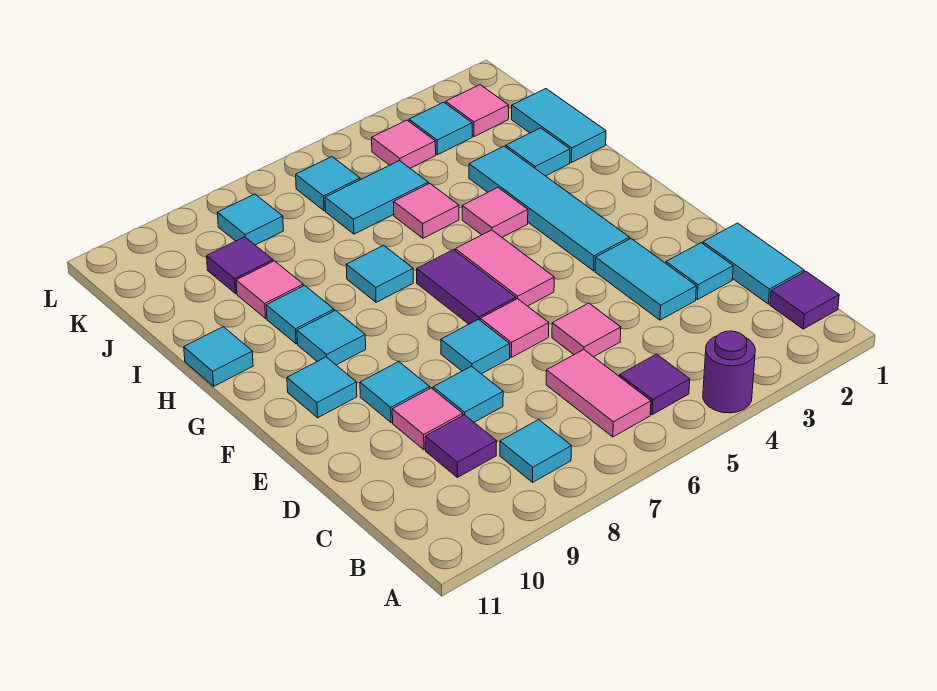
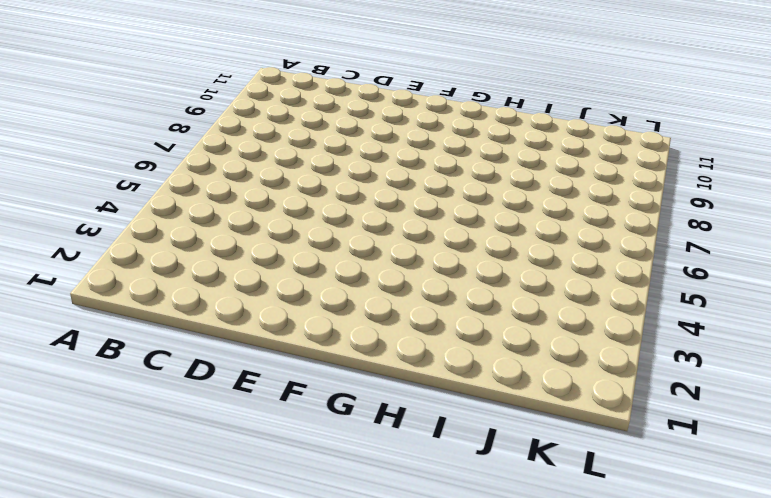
none -> purple 1x1 round brick [703,331,755,413]
none -> purple 1x1 tile [770,271,839,329]
none -> purple 1x1 tile [620,354,690,415]
none -> pink 1x2 tile [546,350,651,437]

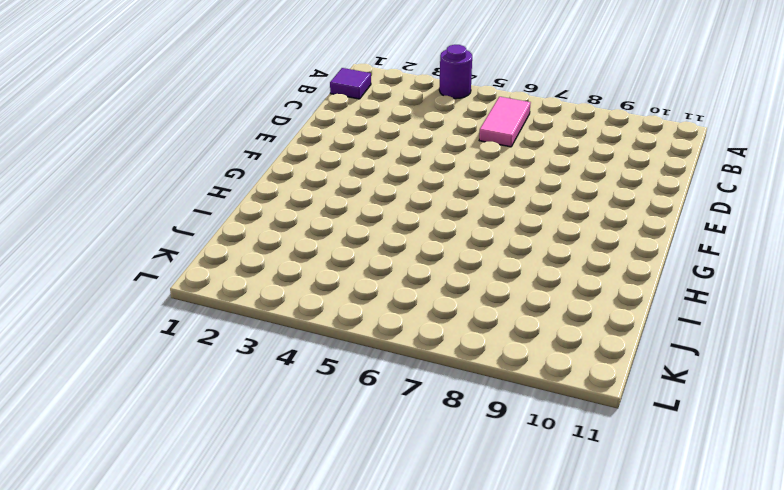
none -> purple 1x1 tile [620,354,690,415]
none -> cyan 1x1 tile [500,420,571,482]
none -> cyan 1x2 tile [703,223,804,304]
none -> purple 1x1 tile [425,415,497,477]

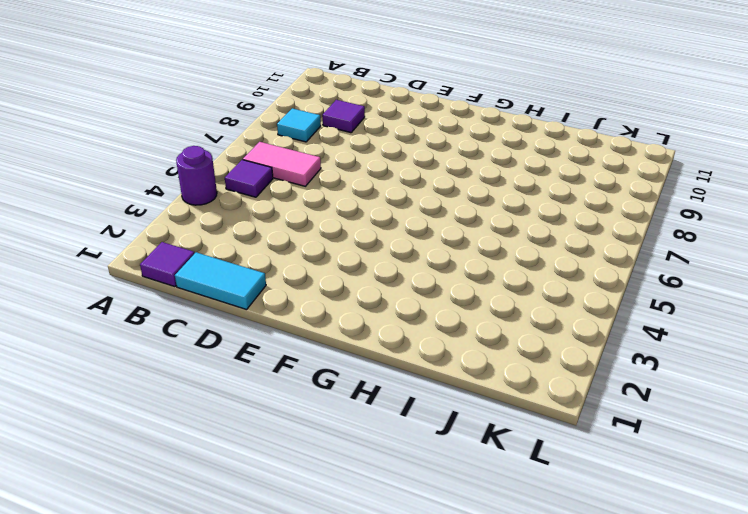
none -> cyan 1x1 tile [666,243,733,300]
none -> cyan 1x2 tile [595,239,696,320]
none -> pink 1x1 tile [552,303,621,357]
none -> cyan 1x1 tile [433,366,503,422]

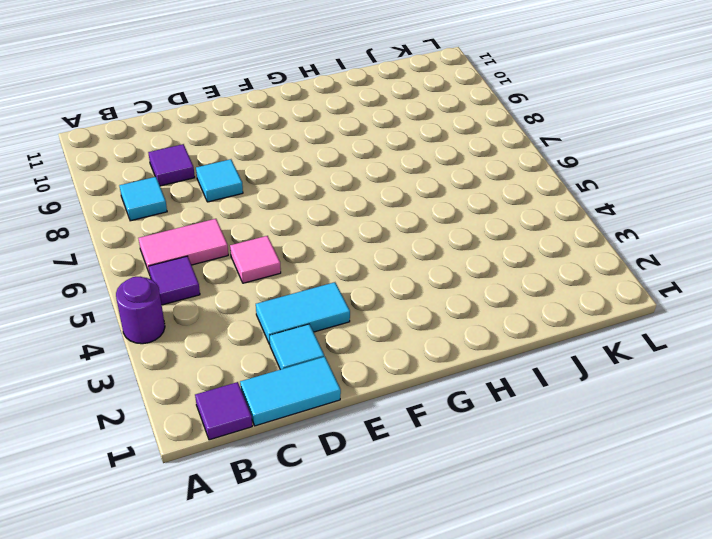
none -> pink 1x1 tile [392,388,463,450]
none -> pink 1x1 tile [480,299,549,357]
none -> cyan 1x1 tile [441,319,510,374]
none -> cyan 1x1 tile [360,362,430,423]

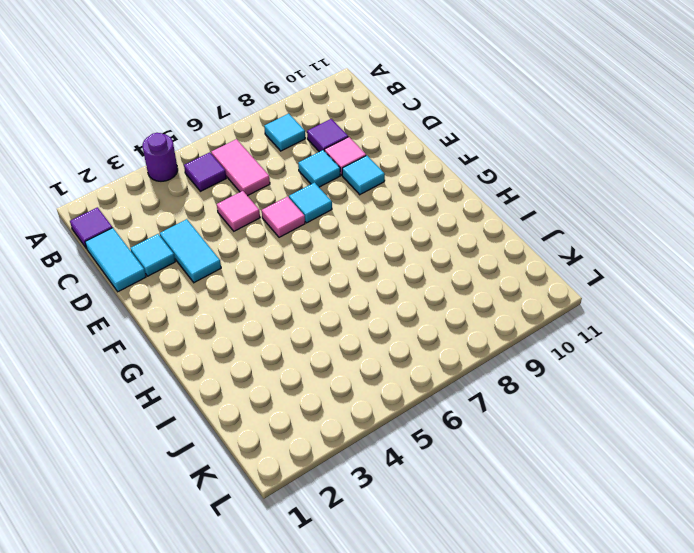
none -> cyan 1x4 tile [469,146,630,271]
none -> pink 1x2 tile [455,230,554,306]
none -> purple 1x2 tile [417,250,516,324]
none -> cyan 1x1 tile [287,357,357,418]

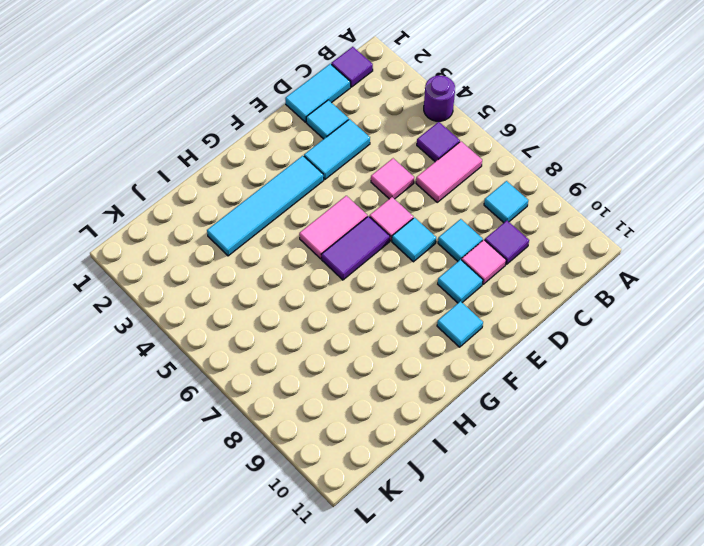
none -> cyan 1x1 tile [297,310,366,365]
none -> pink 1x1 tile [462,188,528,237]
none -> cyan 1x1 tile [346,245,413,302]
none -> cyan 1x1 tile [266,285,334,344]

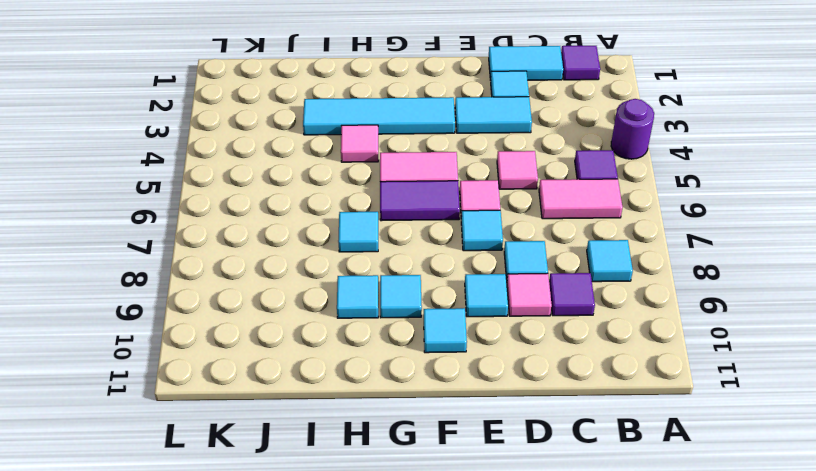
none -> cyan 1x1 tile [184,327,253,386]
none -> cyan 1x2 tile [512,89,606,163]
none -> cyan 1x1 tile [506,128,570,176]
none -> pink 1x1 tile [394,183,459,238]

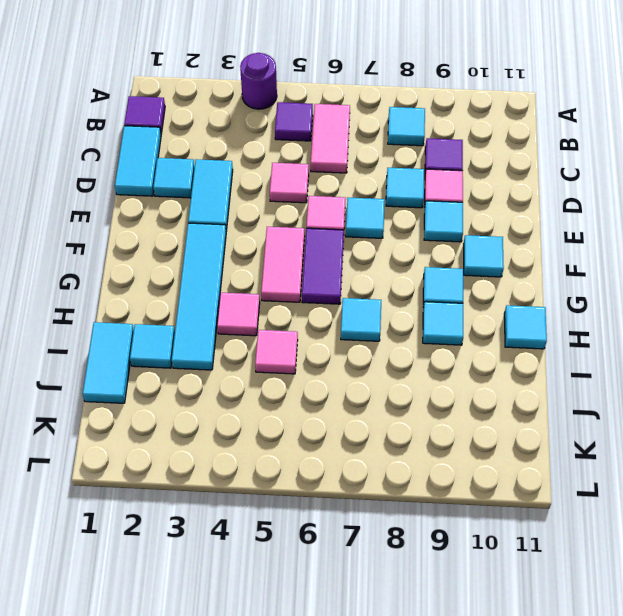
none -> pink 1x1 tile [236,261,303,318]
none -> cyan 1x2 tile [325,161,428,234]
none -> purple 1x1 tile [207,237,273,293]
none -> pink 1x1 tile [446,85,509,136]

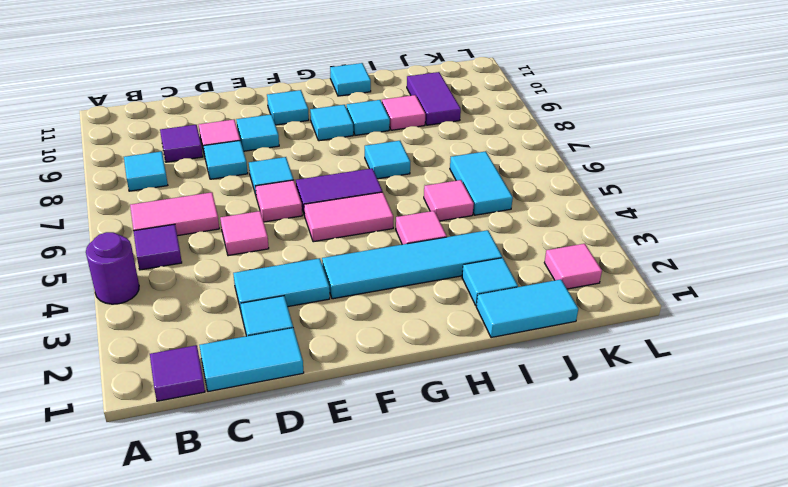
purple 1x2 tile [407,72,461,125] -> purple 1x1 tile [207,237,273,293]
none -> cyan 1x1 tile [409,102,472,155]
none -> pink 1x1 tile [372,120,436,168]
none -> cyan 1x1 tile [296,157,360,211]
none -> cyan 1x1 tile [217,194,284,245]

